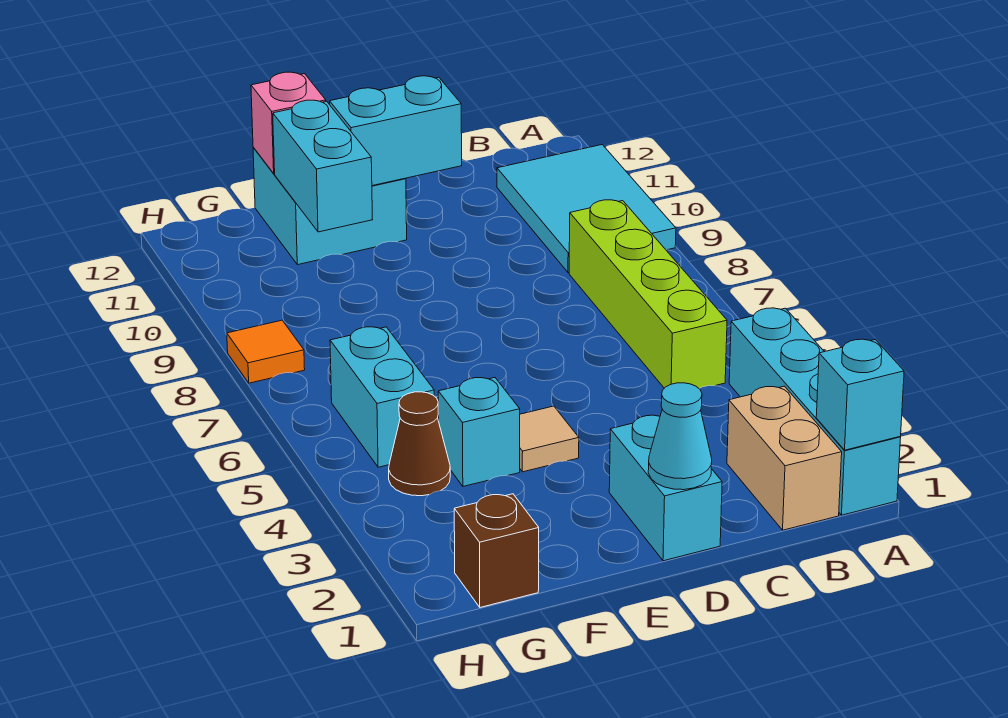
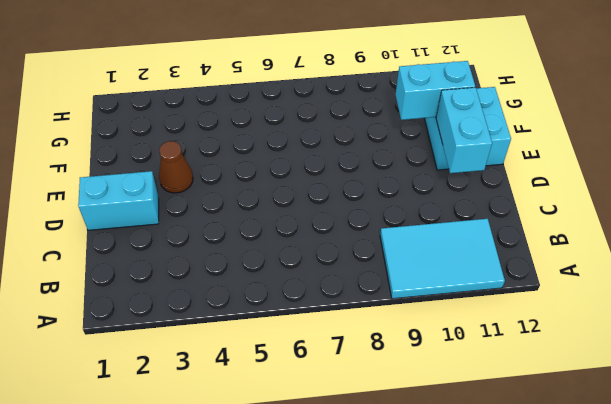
brown 1x1 cone [159,141,193,193] -> brown 1x1 cone moved to [389,392,450,496]
none -> cyan 1x4 brick [729,308,901,515]
none -> tan 1x2 brick [727,386,842,530]
none -> lime 1x4 brick [569,200,727,388]

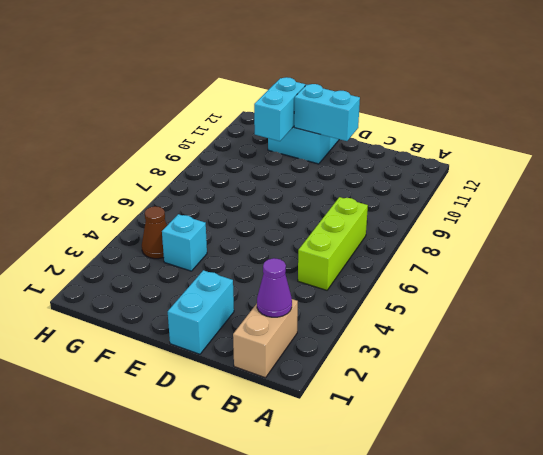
purple 1x1 cone [257,258,292,317] -> none
lime 1x3 brick [298,197,368,290] -> lime 1x4 brick [569,200,727,388]
none -> cyan 1x4 brick [729,308,901,515]
none -> cyan 2x3 tile [497,145,676,273]
none -> tan 1x1 tile [520,406,579,472]

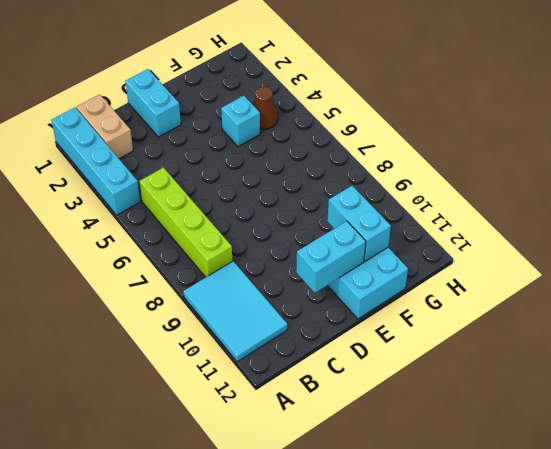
none -> tan 1x1 tile [520,406,579,472]
none -> brown 1x1 brick [454,494,539,607]
none -> cyan 1x2 brick [330,327,434,467]

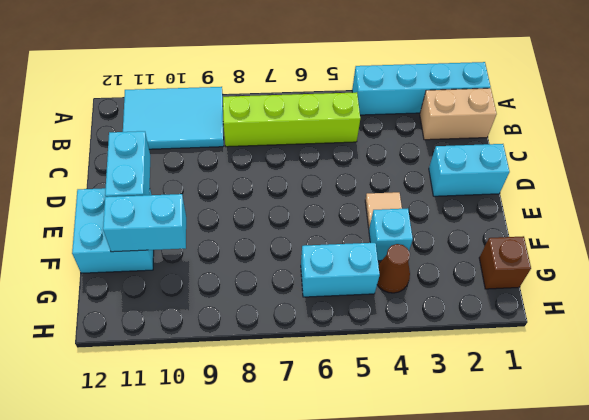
none -> orange 1x1 tile [227,320,305,383]
none -> cyan 1x1 brick [816,339,904,450]
none -> cyan 1x1 cone [648,383,712,490]

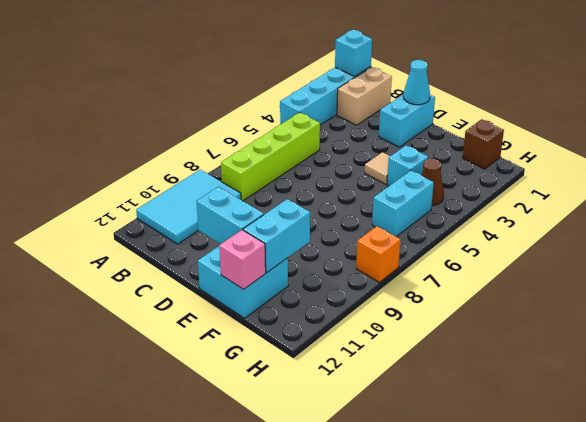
orange 1x1 brick [356,226,400,282] -> orange 1x1 tile [227,320,305,383]

